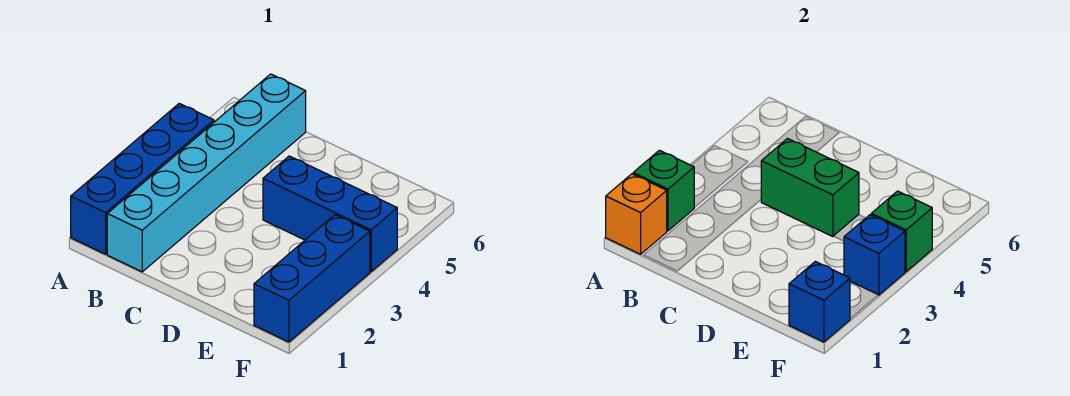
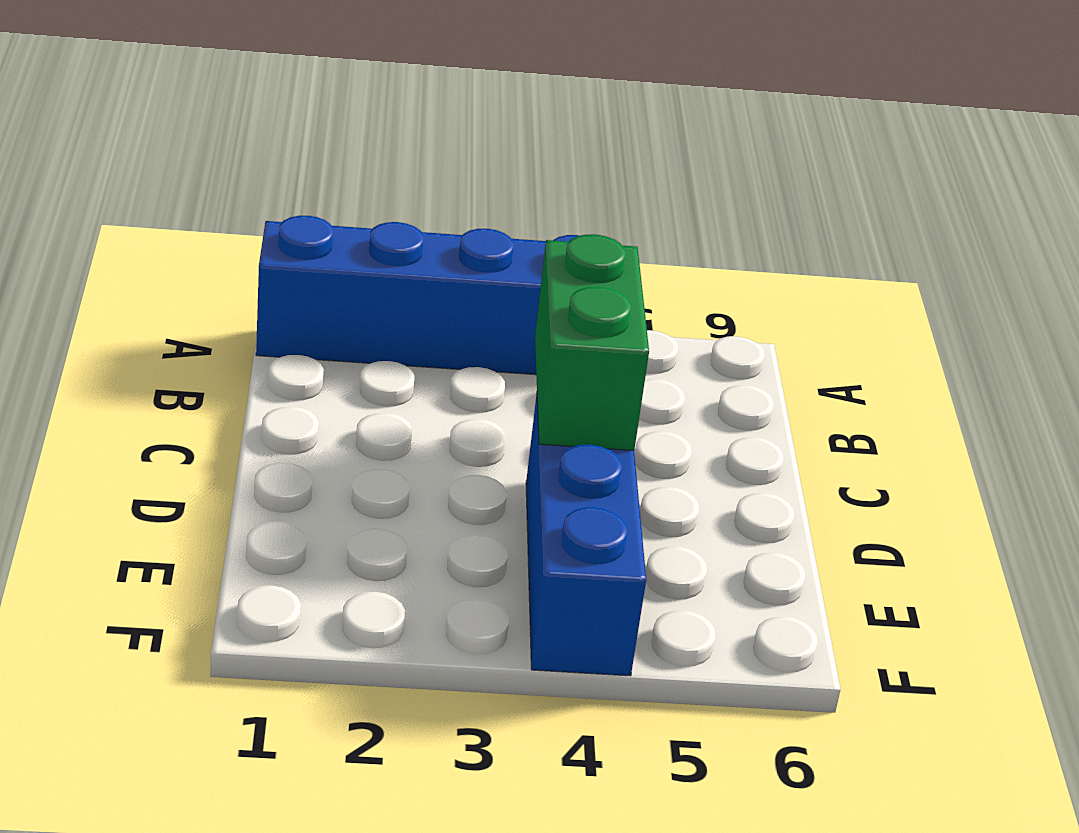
none -> cyan 1x6 brick [107,74,306,272]
none -> blue 1x3 brick [254,215,370,342]

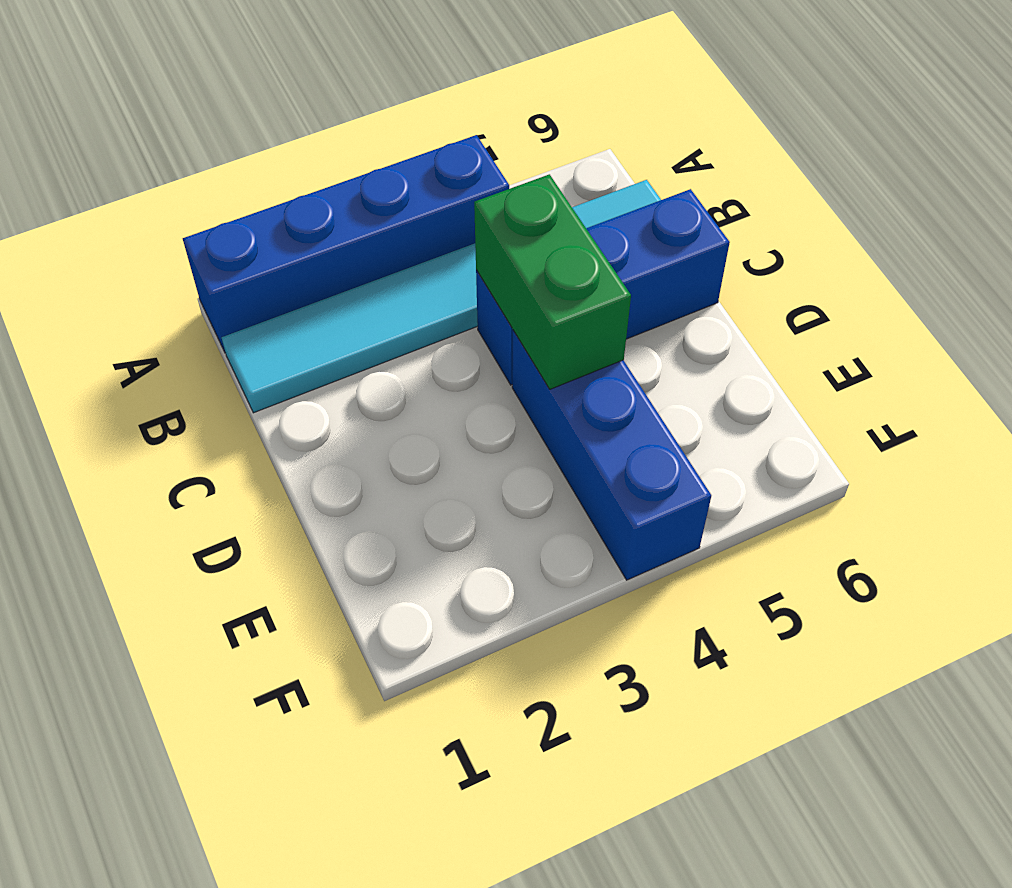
cyan 1x6 tile [222,180,661,413] -> cyan 1x6 brick [107,74,306,272]
blue 1x3 brick [476,189,730,385] -> blue 1x3 brick moved to [254,215,370,342]
none -> orange 1x1 brick [606,174,667,254]
none -> green 1x1 brick [633,150,694,231]

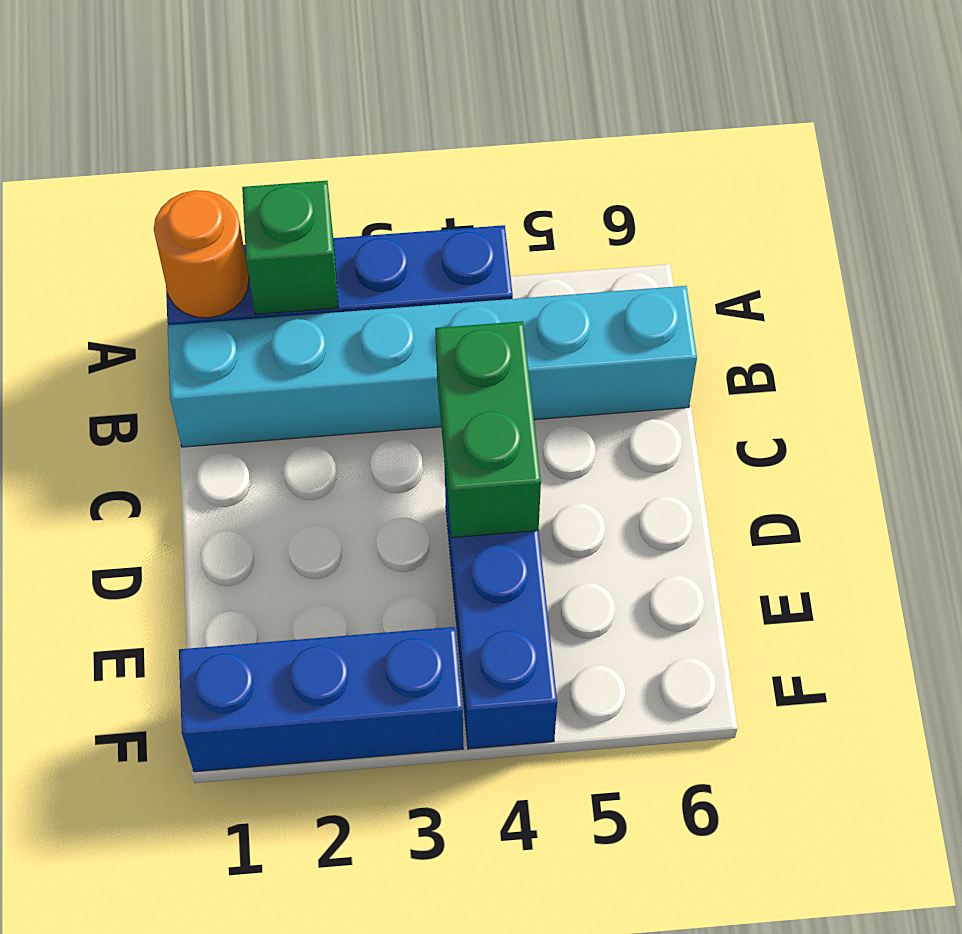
orange 1x1 round brick [154,190,249,318] -> orange 1x1 brick [606,174,667,254]
none -> blue 1x1 brick [789,262,850,342]
none -> blue 1x1 brick [844,215,905,295]

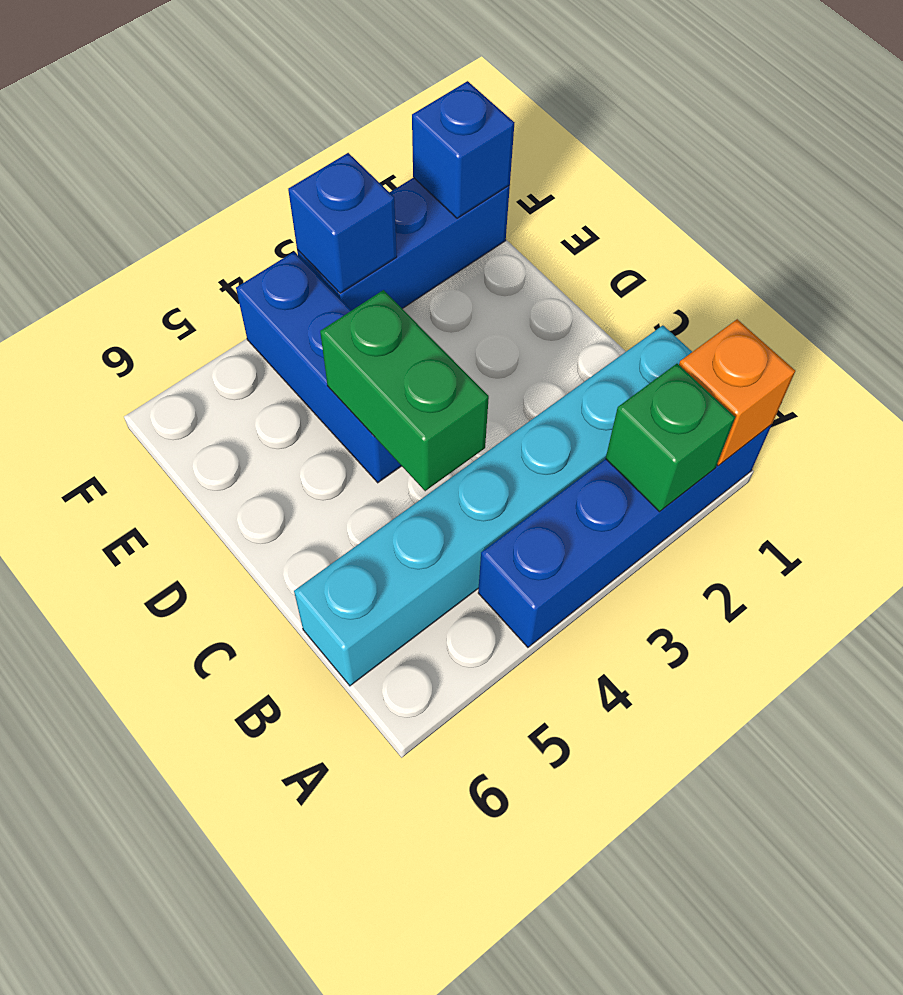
none -> green 1x1 brick [871,191,932,271]

